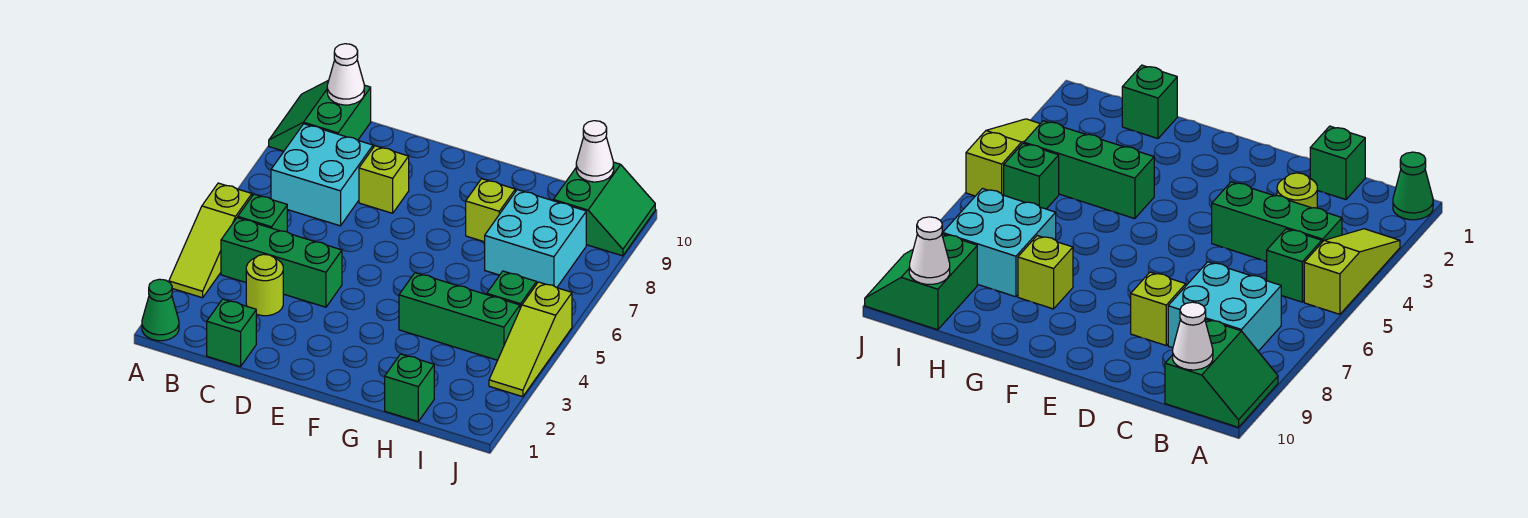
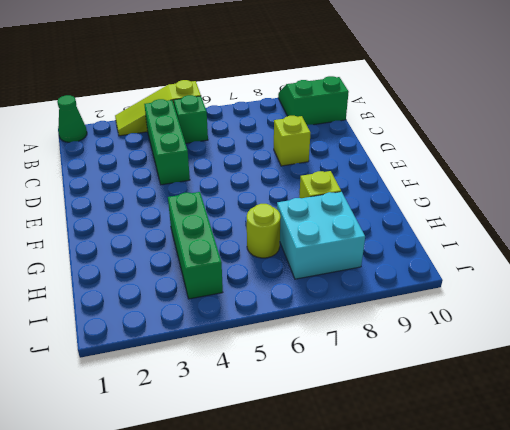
lime 1x1 round brick [247,204,281,258] -> lime 1x1 round brick moved to [246,254,283,316]
none -> cyan 2x2 brick [271,124,373,226]
none -> green 1x1 brick [207,299,256,367]
none -> green 1x1 brick [385,354,434,421]

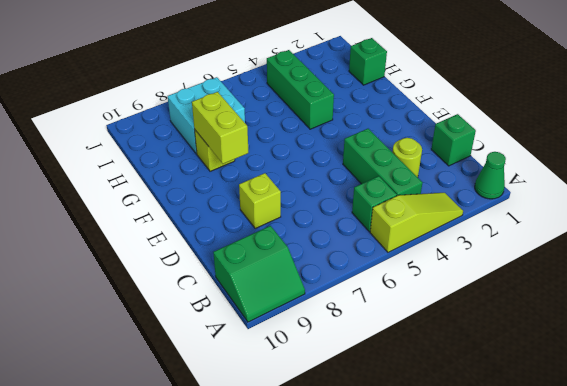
lime 1x2 brick [192,92,248,164] -> none
none -> cyan 2x2 brick [271,124,373,226]
none -> green 1x1 brick [487,271,537,308]
none -> green 2x2 slope [553,162,655,256]

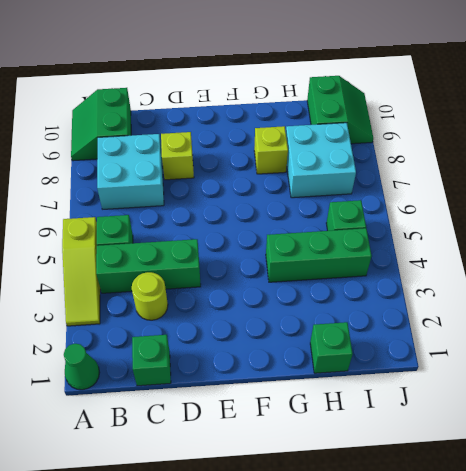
none -> lime 1x3 slope [489,282,572,397]
none -> white 1x1 cone [327,44,364,105]
none -> white 1x1 cone [576,121,614,182]

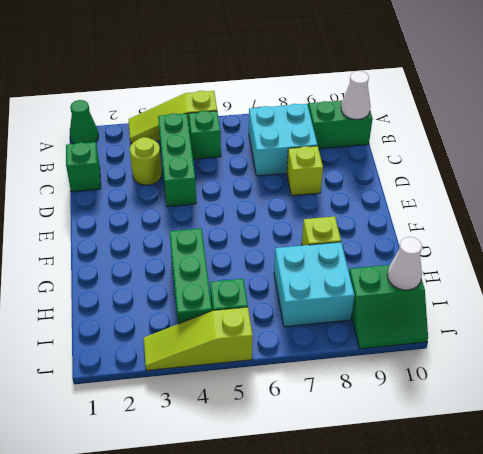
none -> green 1x1 brick [385,354,434,421]

